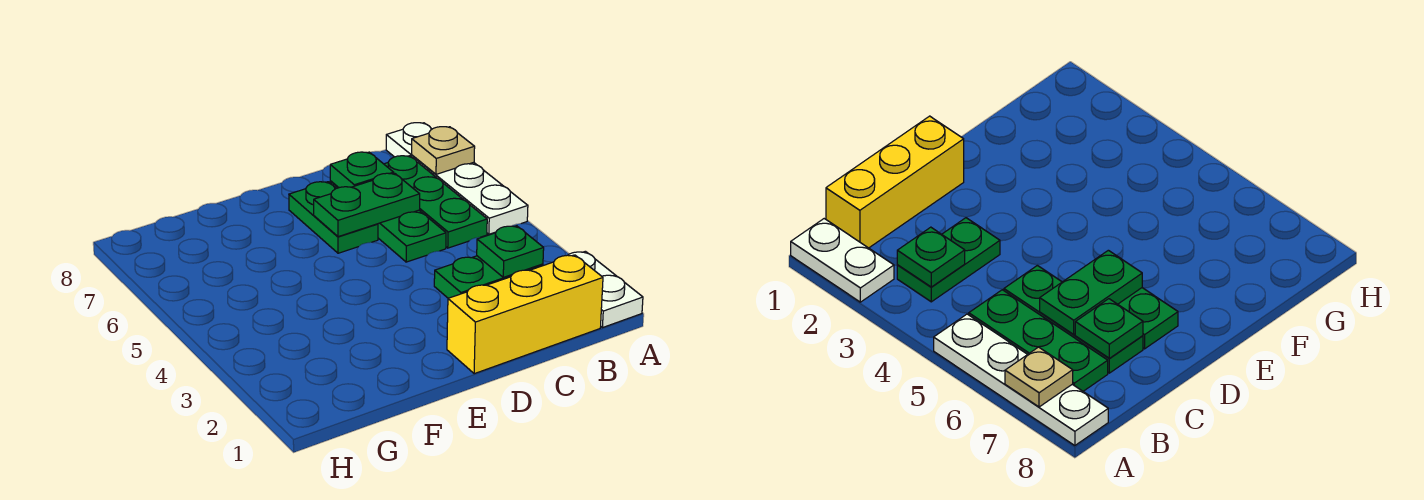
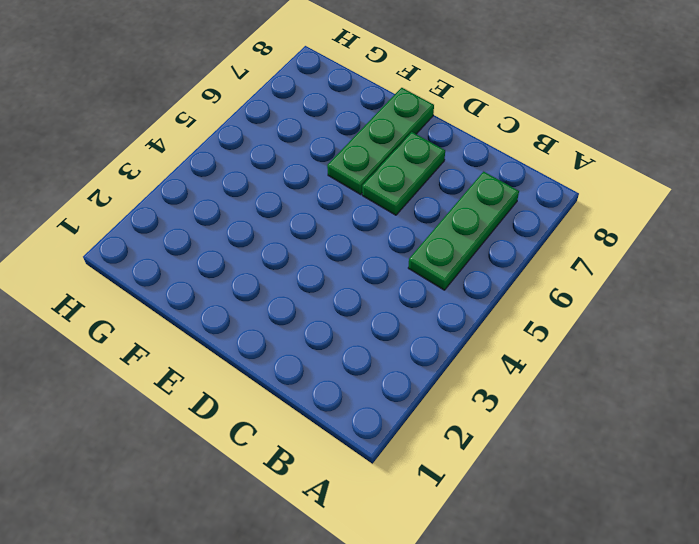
green 1x3 plate [327,88,434,194] -> green 1x3 plate moved to [330,181,446,262]
none -> white 1x2 plate [568,251,643,328]
none -> white 1x4 plate [386,123,528,234]

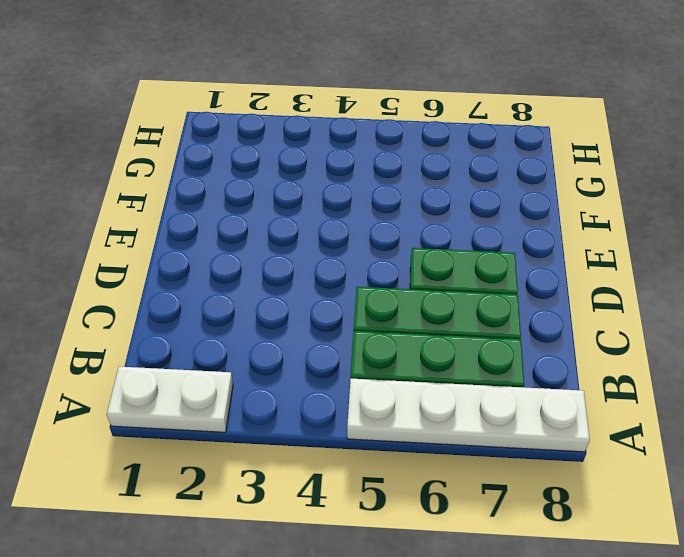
none -> yellow 1x3 brick [447,255,603,374]
none -> green 1x2 plate [434,256,543,298]

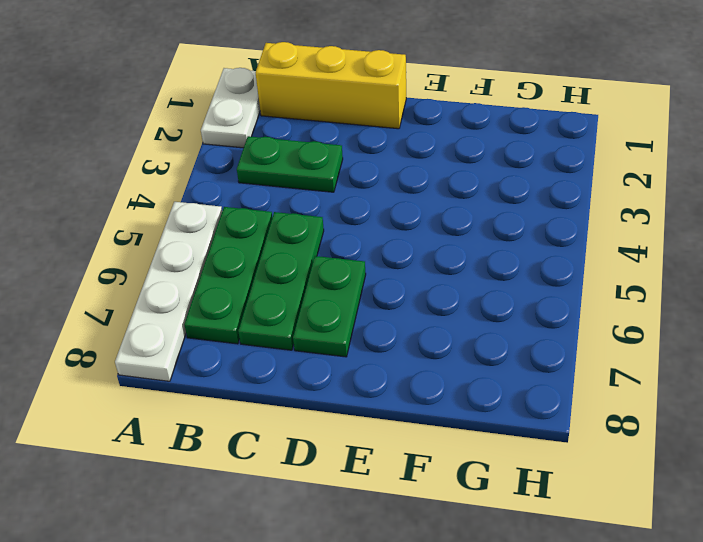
none -> tan 1x1 plate [412,127,475,174]
none -> green 1x1 plate [477,226,544,277]

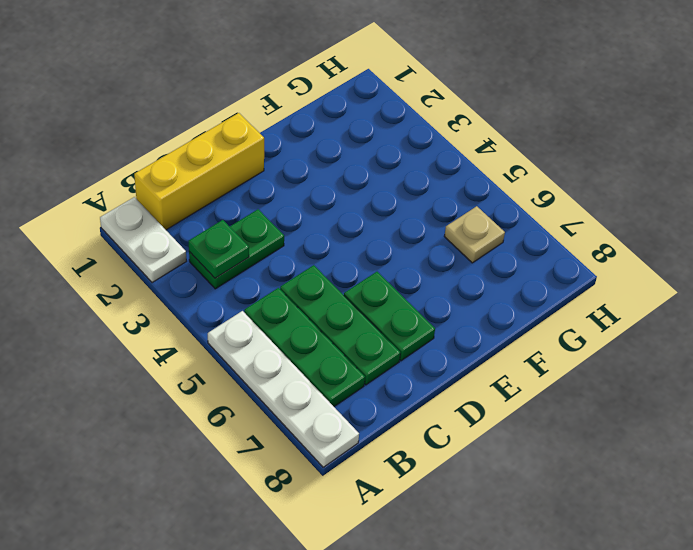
tan 1x1 plate [444,206,505,263] -> tan 1x1 plate moved to [412,127,475,174]
none -> green 1x2 plate [314,173,420,237]
none -> green 1x1 plate [330,152,394,188]

